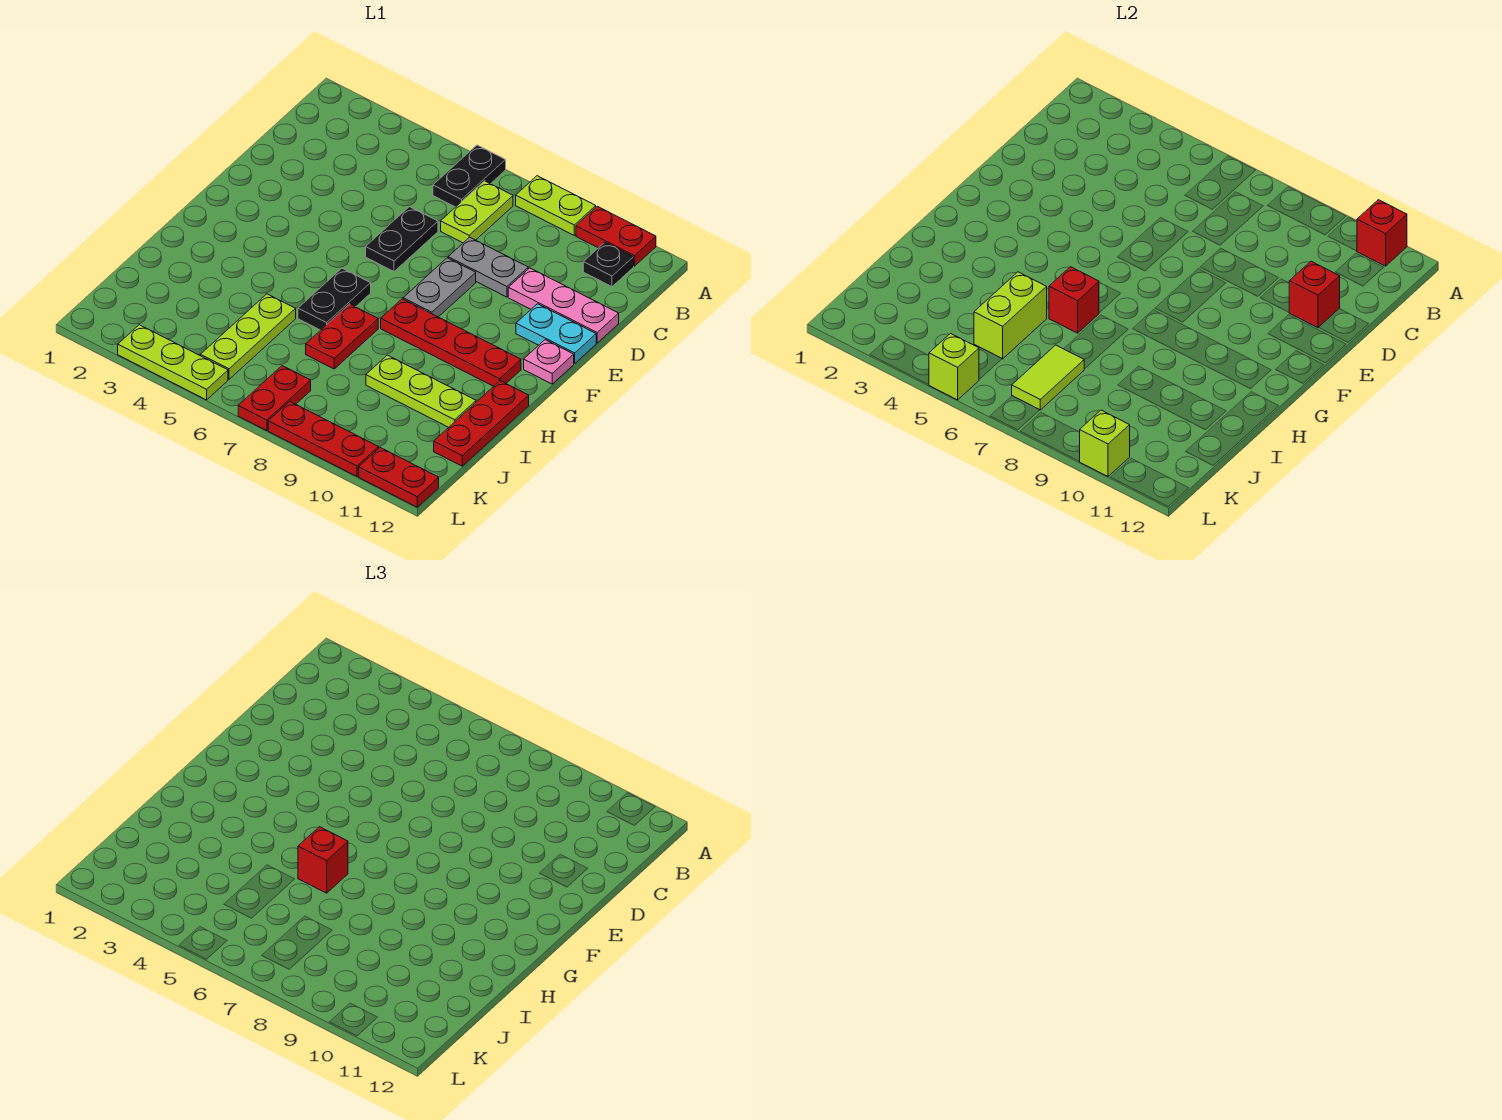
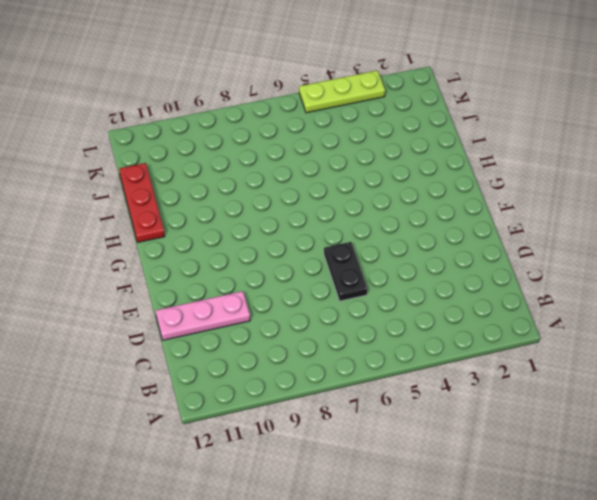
none -> black 1x2 plate [433,145,506,207]
none -> lime 1x2 plate [516,176,596,235]
none -> red 1x2 plate [576,206,656,266]

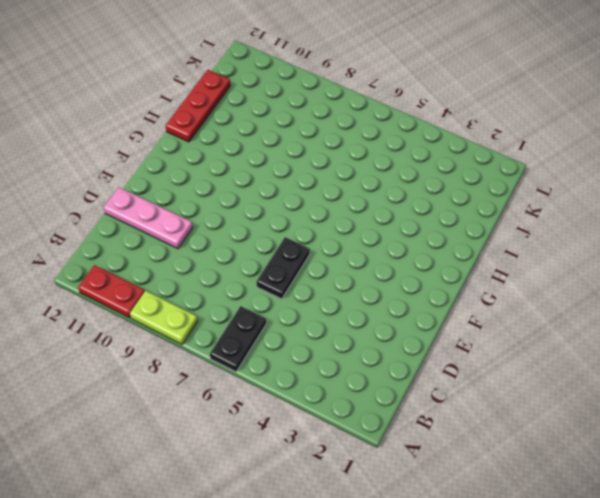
none -> lime 1x2 plate [441,181,513,243]
none -> black 1x1 plate [583,242,634,287]
none -> grey 1x2 plate [448,237,528,297]

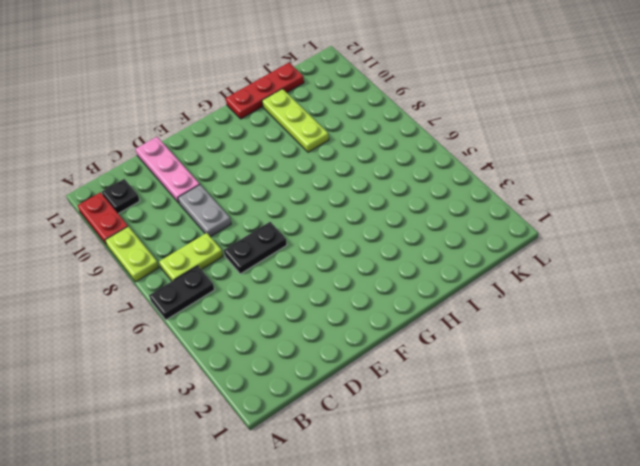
none -> grey 1x2 plate [403,258,476,317]
none -> cyan 1x2 plate [516,304,596,363]
none -> pink 1x1 plate [524,340,574,384]

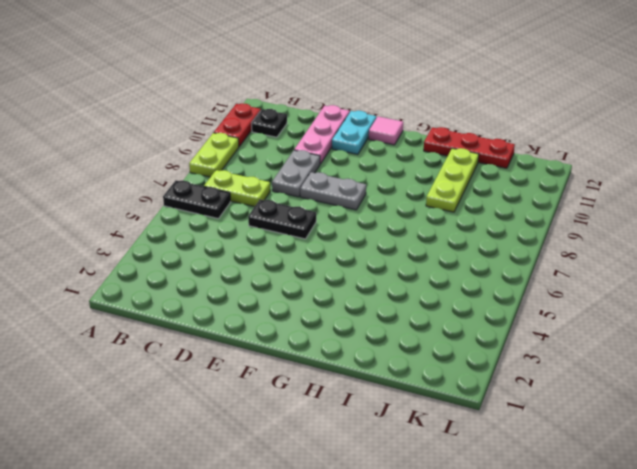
pink 1x1 tile [369,116,403,145] -> pink 1x1 plate [524,340,574,384]
none -> black 1x2 plate [298,268,371,330]
none -> red 1x4 plate [381,299,521,386]
none -> red 1x2 plate [306,304,378,369]

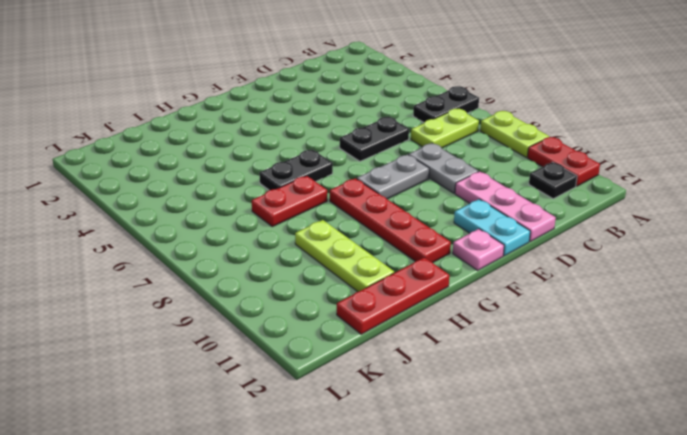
none -> lime 1x3 plate [200,294,296,379]
none -> red 1x2 plate [238,366,311,431]
none -> lime 1x3 plate [118,325,228,400]

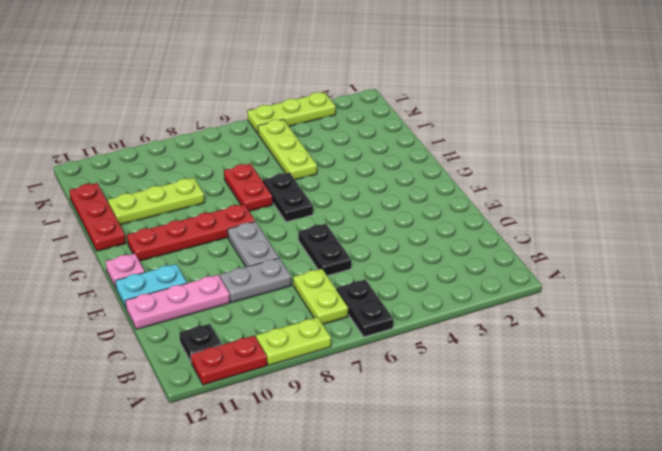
none -> red 1x2 plate [238,366,311,431]
none -> red 1x3 plate [268,402,379,476]
none -> red 1x2 plate [359,448,439,507]

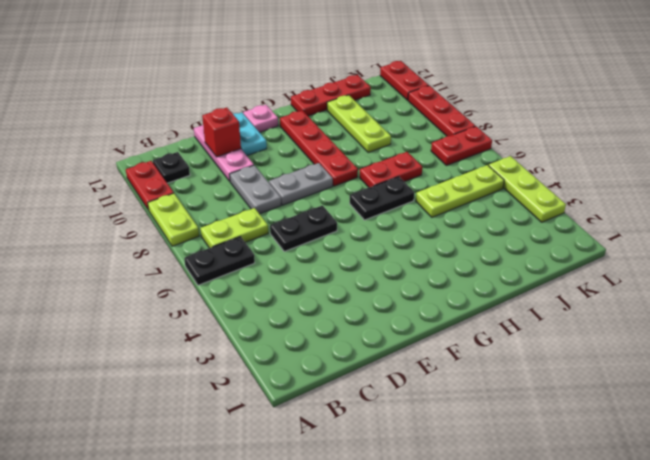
none -> red 1x1 brick [1357,200,1407,266]
none -> red 1x1 brick [1049,267,1099,333]
none -> lime 1x2 brick [974,272,1047,359]

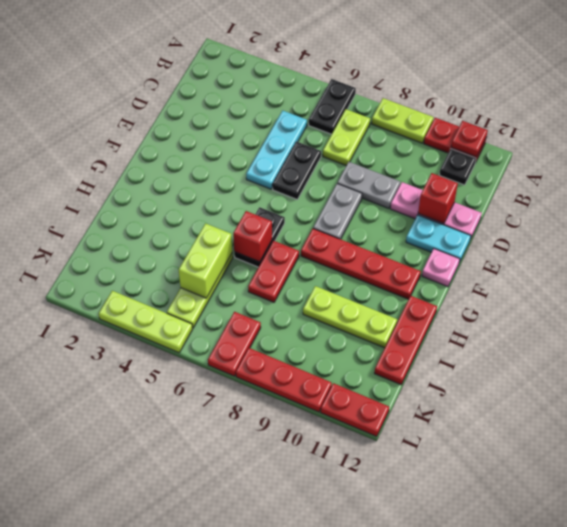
red 1x1 plate [451,121,488,157] -> red 1x1 brick [1357,200,1407,266]
cyan 1x3 plate [246,111,307,189] -> none
none -> lime 1x2 tile [1012,345,1084,410]
none -> lime 1x1 brick [929,334,979,400]
none -> lime 1x1 brick [1079,410,1130,476]

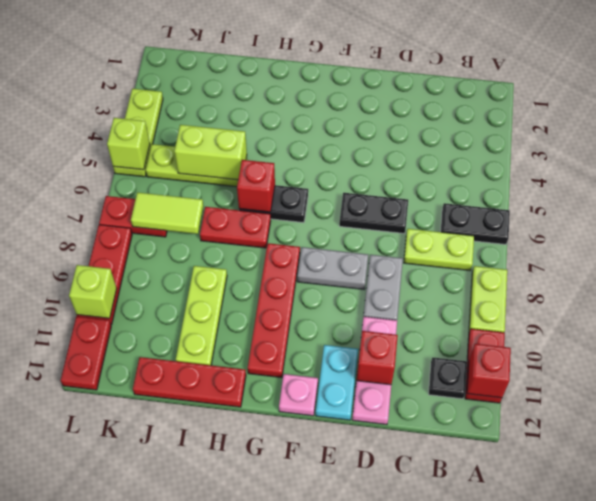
none -> red 1x1 brick [298,827,348,893]

